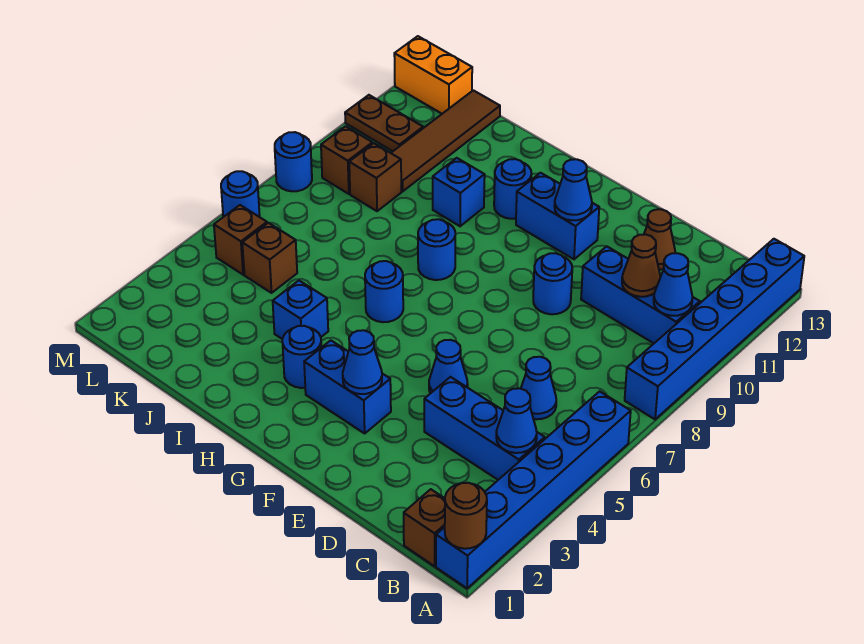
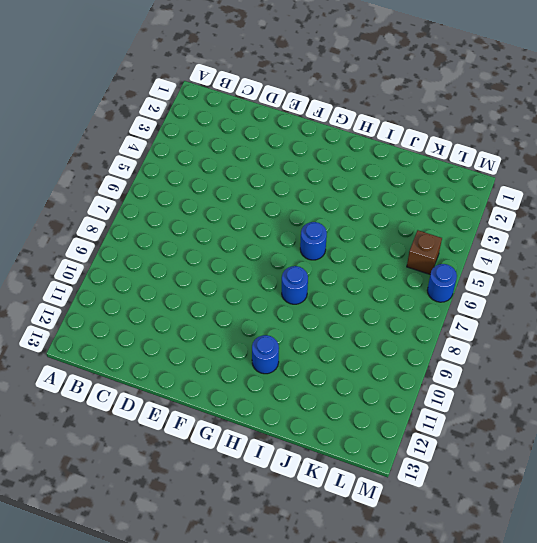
none -> blue 1x6 brick [436,391,631,588]
none -> blue 1x6 brick [625,239,804,419]
none -> brown 1x1 brick [404,489,445,566]
none -> blue 1x3 brick [424,377,545,480]

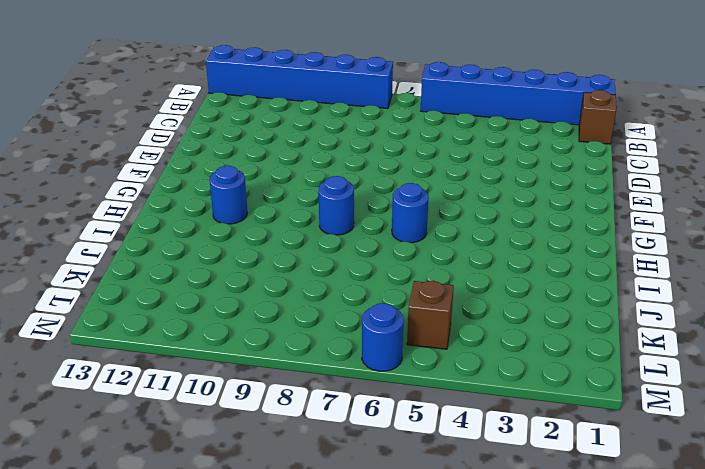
none -> blue 1x3 brick [424,377,545,480]
none -> blue 1x3 brick [581,246,700,343]
none -> blue 1x1 cone [521,357,556,419]
none -> brown 1x1 cone [644,209,675,270]

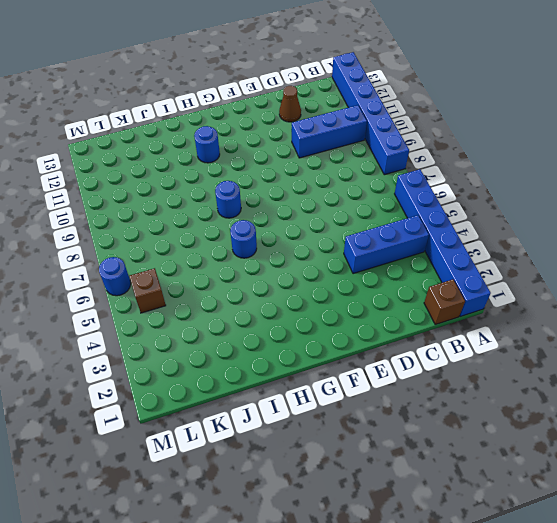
none -> blue 1x1 cone [521,357,556,419]
none -> blue 1x1 cone [429,340,468,393]
none -> blue 1x1 round brick [533,253,572,314]
none -> blue 1x2 brick [304,340,391,433]

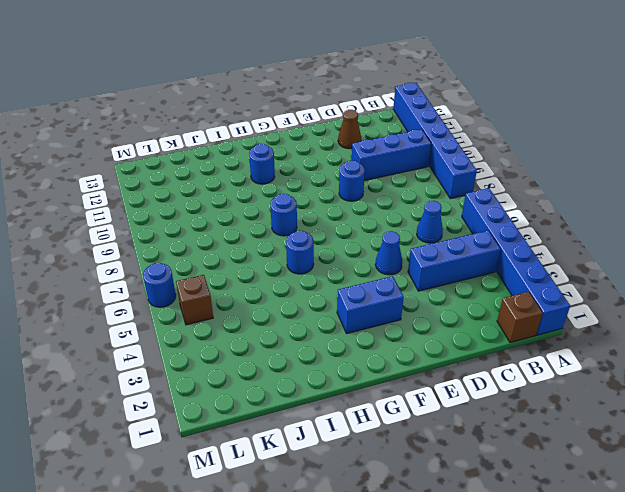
none -> blue 1x2 brick [516,173,599,259]
none -> blue 1x1 round brick [282,326,321,388]
none -> blue 1x1 brick [273,281,328,339]
none -> blue 1x1 brick [433,158,485,226]

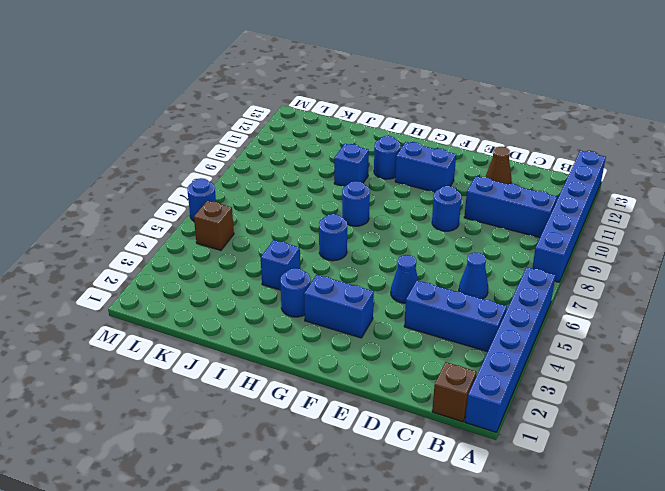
none -> brown 1x1 brick [242,223,297,293]
none -> brown 1x1 brick [349,143,401,211]
none -> brown 1x4 tile [391,90,500,191]
none -> brown 1x1 brick [321,126,372,194]

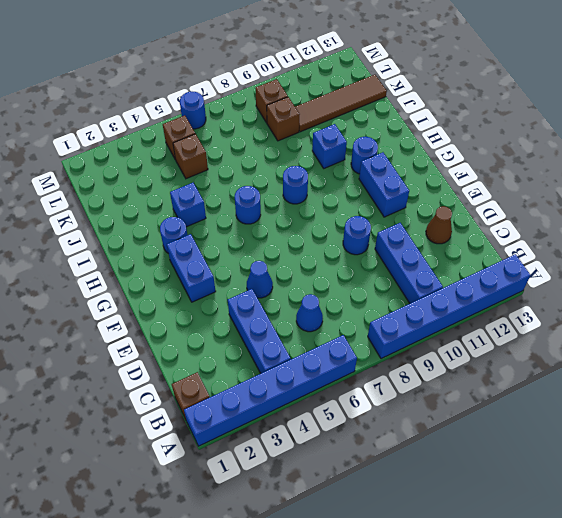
none -> brown 1x2 plate [345,95,423,151]
none -> orange 1x2 brick [394,36,472,114]
none -> blue 1x1 round brick [275,132,312,191]
none -> brown 1x1 round brick [445,483,487,549]

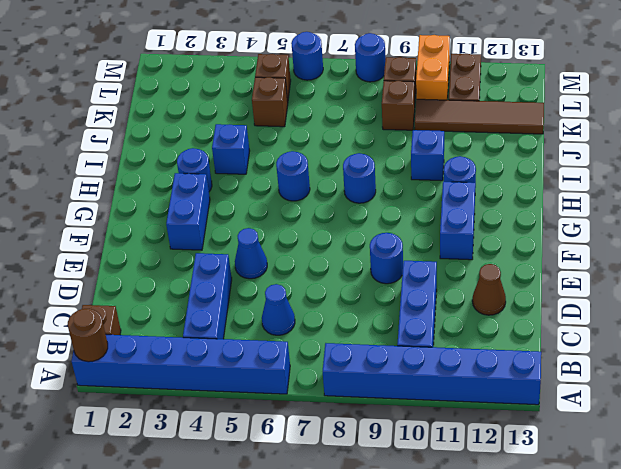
orange 1x2 brick [416,35,450,100] -> orange 1x2 brick moved to [394,36,472,114]
none -> blue 1x1 cone [496,388,537,453]
none -> blue 1x1 cone [654,253,693,316]
none -> brown 1x1 cone [622,234,660,297]
none -> blue 1x1 cone [343,330,382,394]

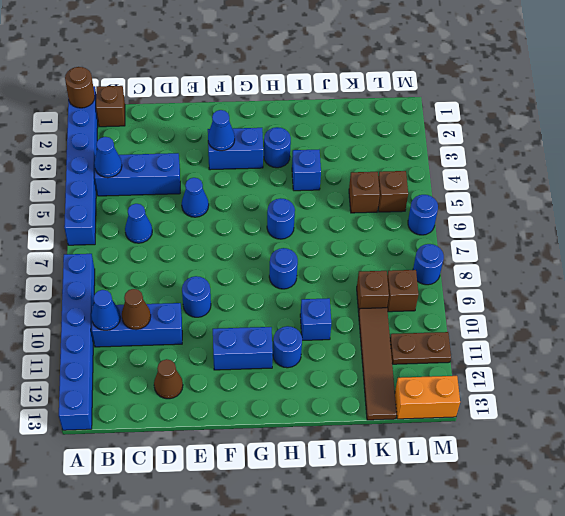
none -> blue 1x1 cone [554,159,592,220]

